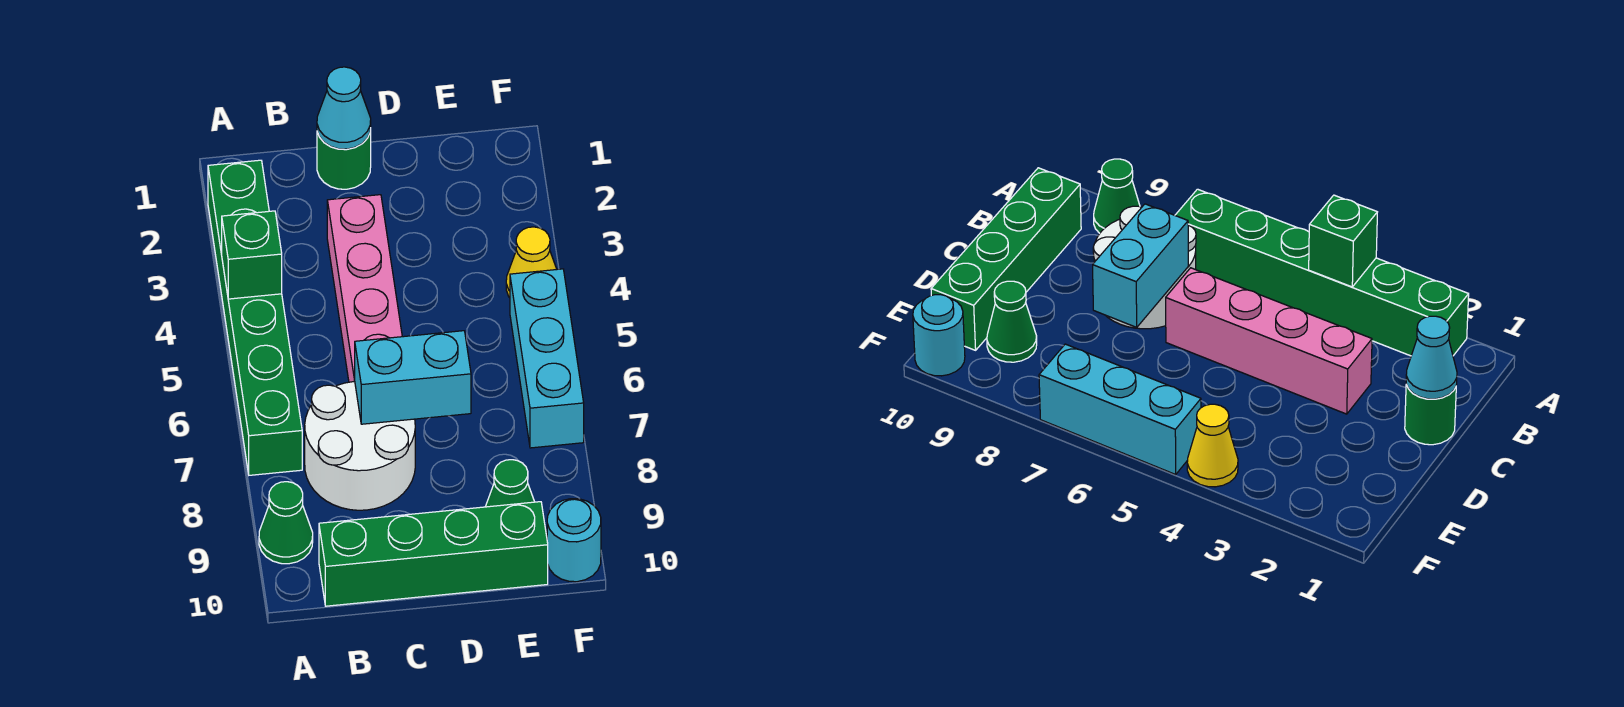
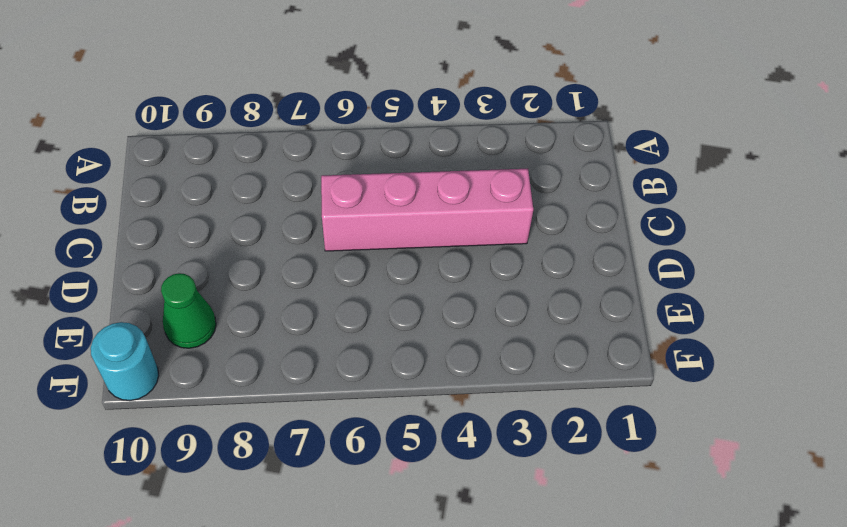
none -> green 1x6 brick [208,160,302,475]
none -> green 1x1 cone [259,482,313,564]
none -> white 2x2 round brick [305,381,415,510]

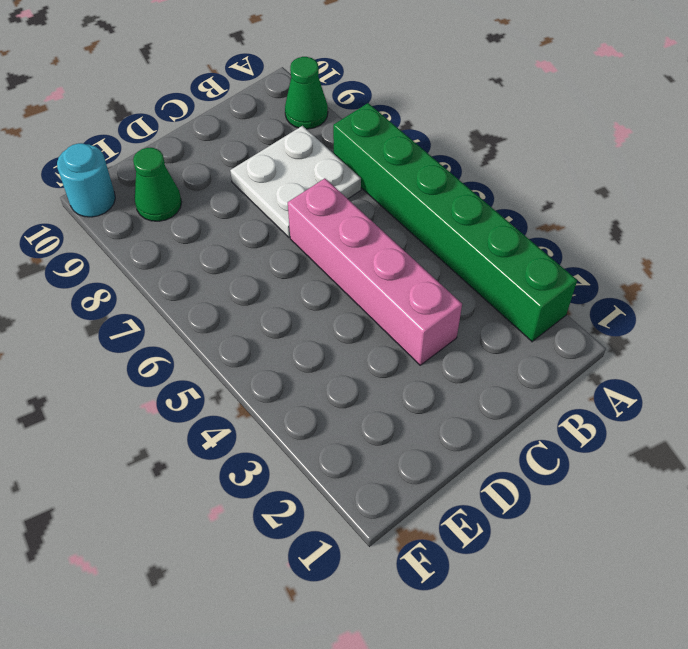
white 2x2 plate [230,126,361,237] -> white 2x2 round brick [305,381,415,510]
none -> green 1x4 brick [319,502,548,606]
none -> green 1x1 round brick [317,128,371,189]
none -> yellow 1x1 cone [506,227,557,298]

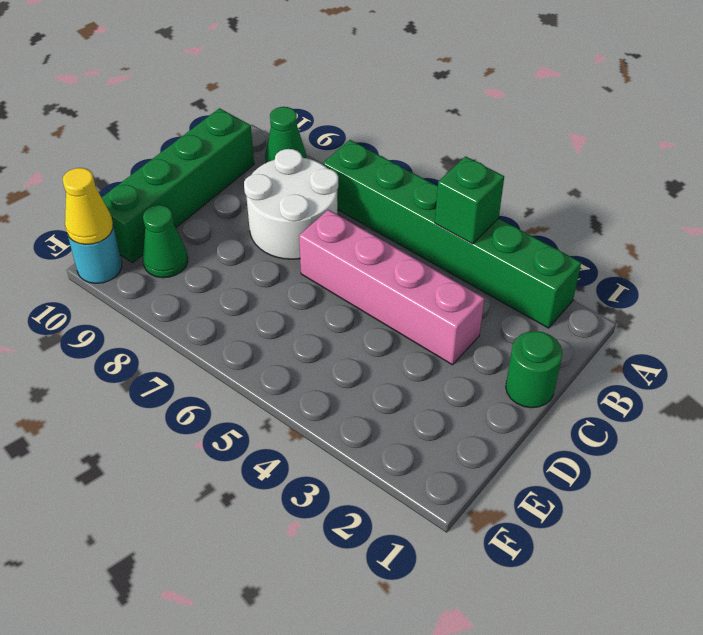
yellow 1x1 cone [63,168,113,244] -> yellow 1x1 cone moved to [506,227,557,298]
none -> cyan 1x3 brick [510,269,584,448]
none -> cyan 1x1 cone [317,67,371,149]
none -> cyan 1x2 brick [354,331,471,424]

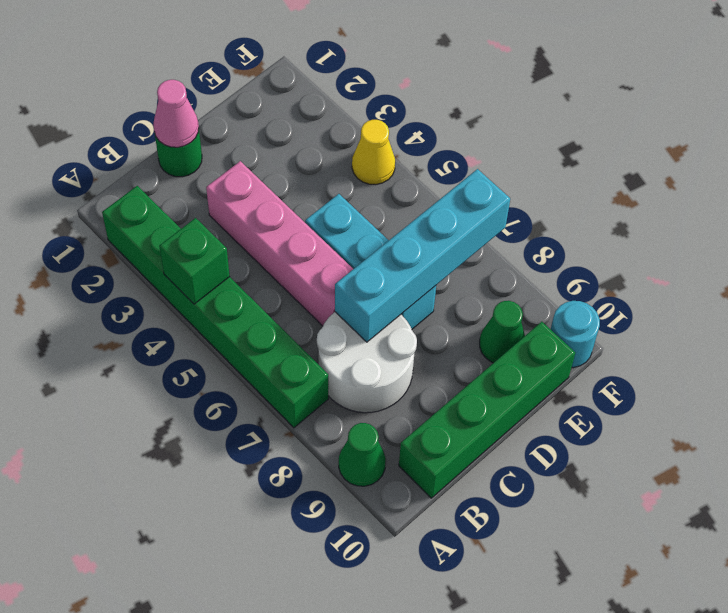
pink 1x1 cone [153,80,199,147] -> cyan 1x1 cone [317,67,371,149]
cyan 1x4 brick [335,169,510,342] -> cyan 1x2 brick [354,331,471,424]
cyan 1x3 brick [305,194,436,329] -> cyan 1x3 brick moved to [510,269,584,448]

